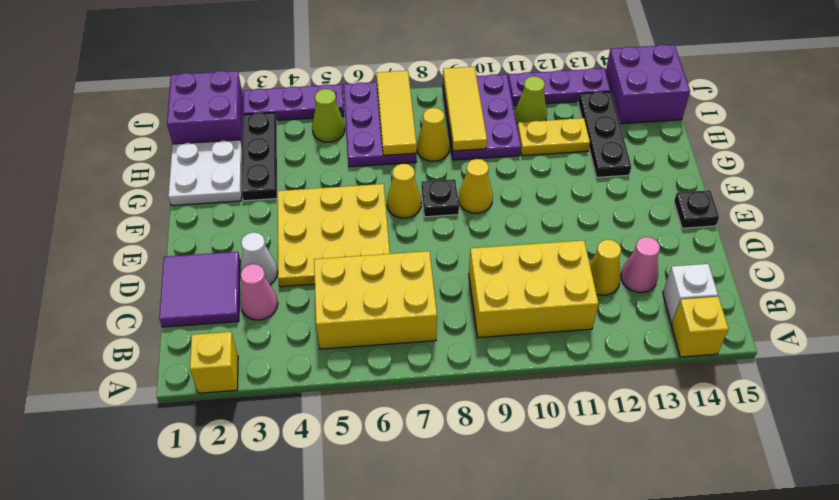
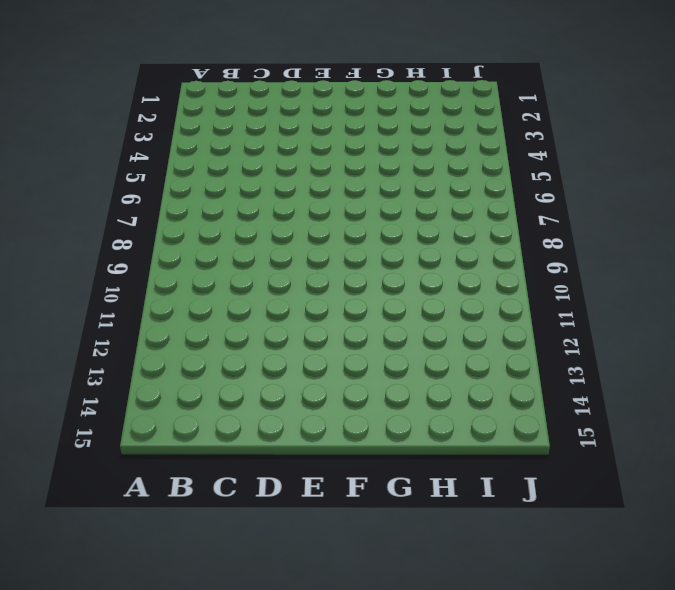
none -> yellow 1x1 brick [190,332,238,393]
none -> yellow 1x1 brick [672,297,729,357]
none -> yellow 2x3 brick [314,251,437,349]
none -> yellow 2x3 brick [469,240,599,338]

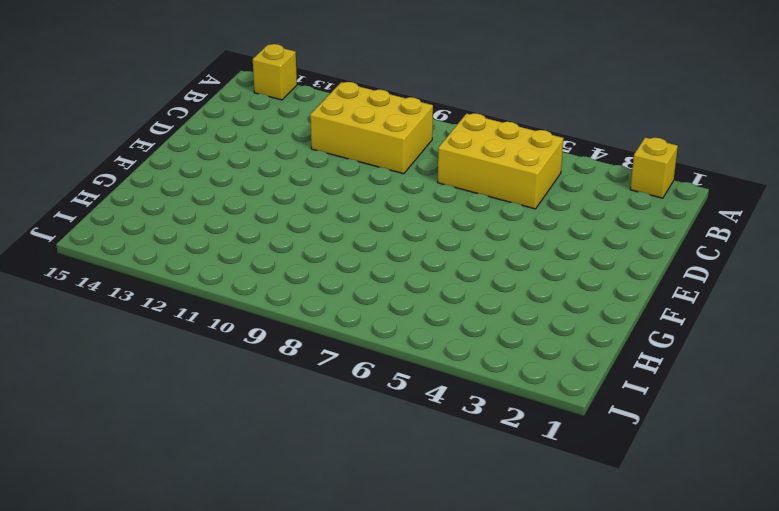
none -> white 1x1 brick [663,264,718,323]
none -> purple 2x2 tile [159,252,240,327]
none -> pink 1x1 cone [240,264,278,320]
none -> yellow 1x1 cone [590,240,621,295]

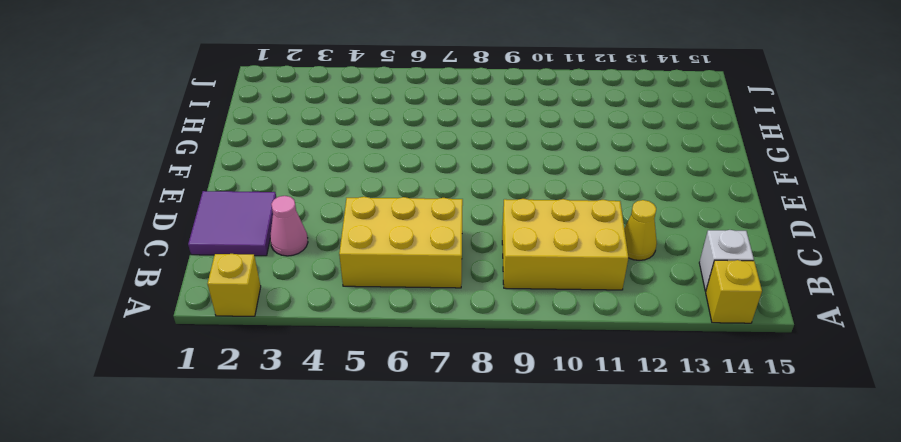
none -> pink 1x1 cone [621,237,660,293]
none -> white 1x1 cone [241,232,278,284]
none -> yellow 3x3 plate [278,184,390,287]
none -> black 1x1 plate [674,190,719,228]

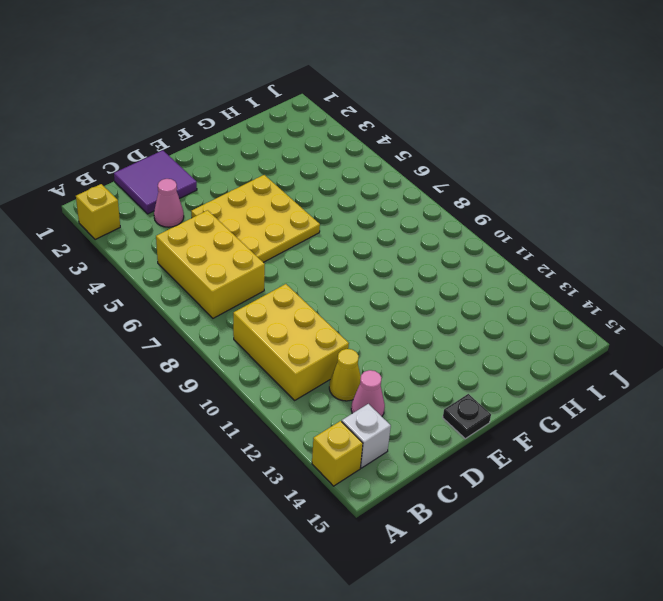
none -> white 1x1 cone [241,232,278,284]
none -> yellow 1x1 cone [387,164,421,218]
none -> black 1x1 plate [421,179,459,217]
none -> yellow 1x1 cone [459,159,493,213]

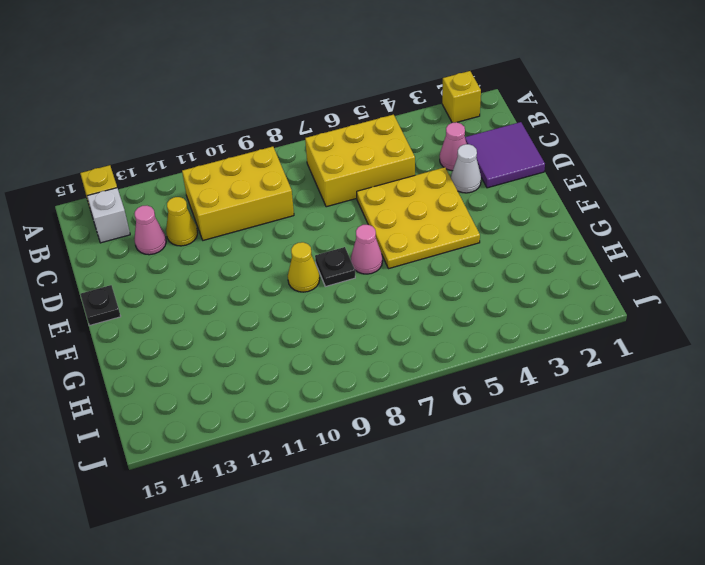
pink 1x1 cone [351,225,383,274] -> yellow 1x1 cone [387,164,421,218]
none -> white 2x2 plate [168,140,242,206]
none -> black 1x3 plate [241,113,277,201]
none -> black 1x3 plate [578,92,631,177]
none -> purple 2x3 plate [344,82,417,167]

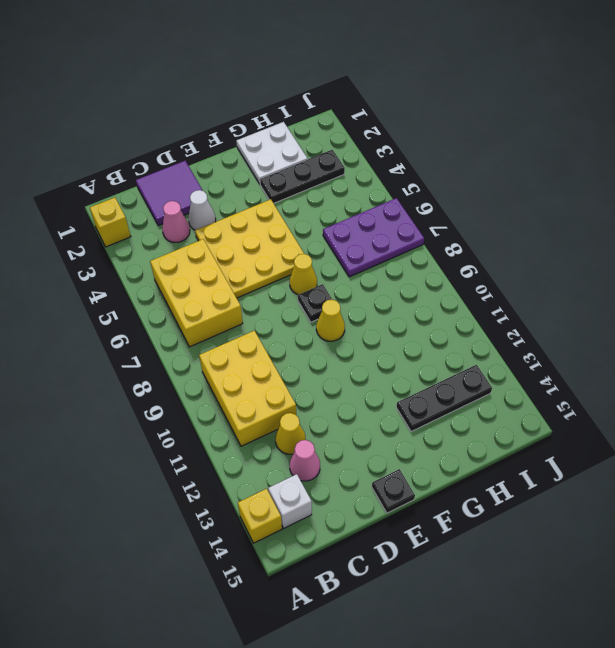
none -> yellow 1x1 cone [417,108,450,161]
none -> purple 2x3 plate [443,74,521,160]
none -> yellow 1x2 plate [517,118,590,156]
none -> purple 2x2 brick [167,71,243,144]

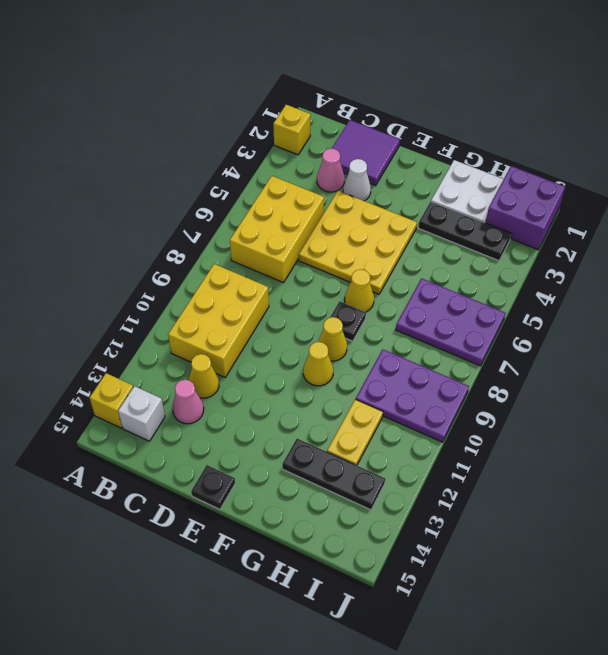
yellow 1x1 cone [303,342,333,386] -> yellow 1x1 cone moved to [417,108,450,161]
none -> lime 1x1 cone [312,89,345,142]
none -> lime 1x1 cone [515,76,547,124]
none -> purple 2x2 brick [606,44,690,124]
none -> purple 1x3 plate [243,84,344,120]

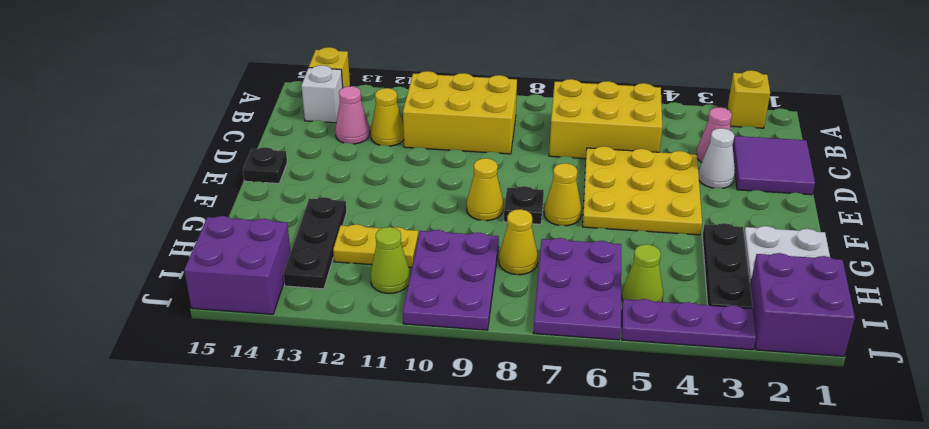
none -> purple 1x3 plate [508,68,611,106]
none -> yellow 1x3 tile [376,71,417,155]
none -> yellow 1x3 tile [443,67,487,151]

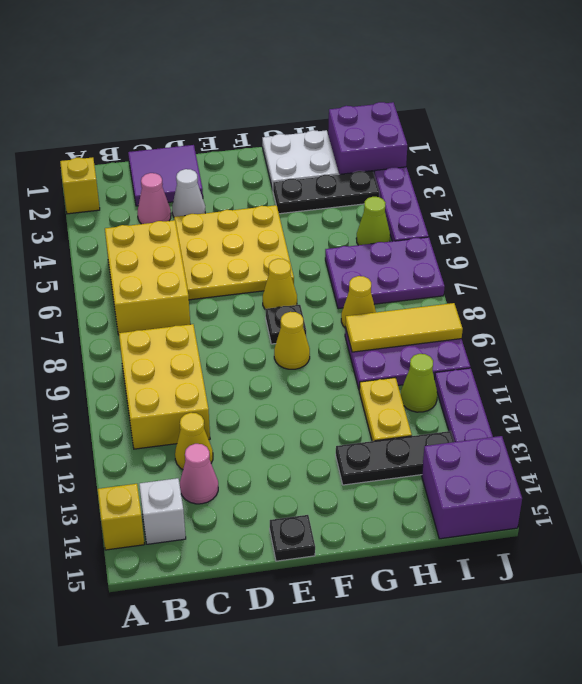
none -> yellow 1x3 tile [376,71,417,155]

